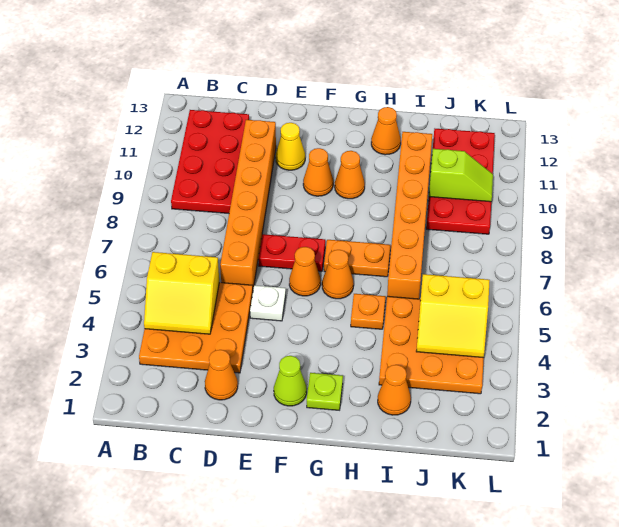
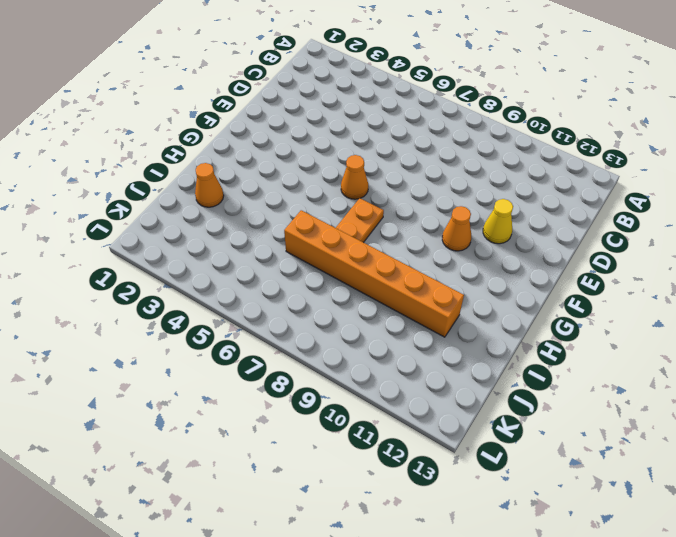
none -> orange 3x3 plate [139,282,253,373]
none -> red 2x4 plate [171,110,249,213]
none -> orange 1x1 cone [205,350,238,400]

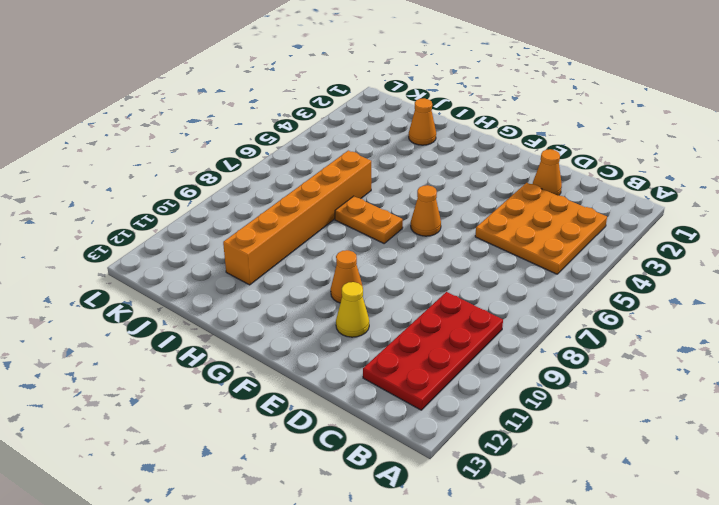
none -> orange 1x6 brick [220,120,276,289]
none -> white 1x1 plate [250,285,286,321]
none -> red 1x2 plate [258,234,325,271]

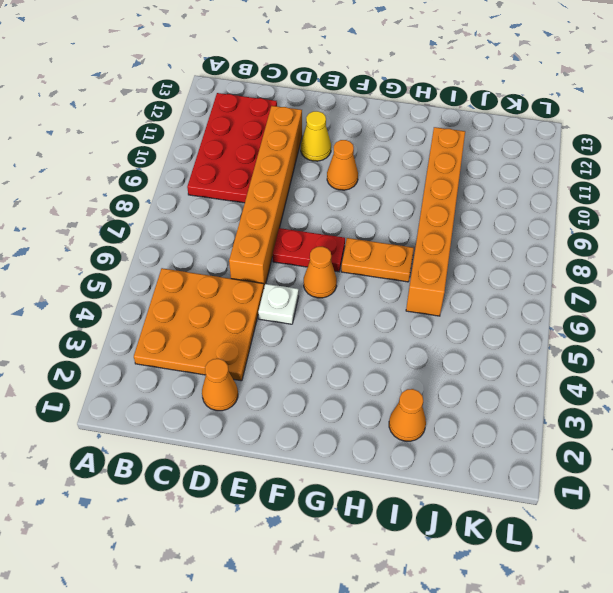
none -> lime 1x1 cone [274,356,307,406]
none -> lime 1x1 plate [307,373,343,410]
none -> orange 1x1 cone [322,250,354,299]

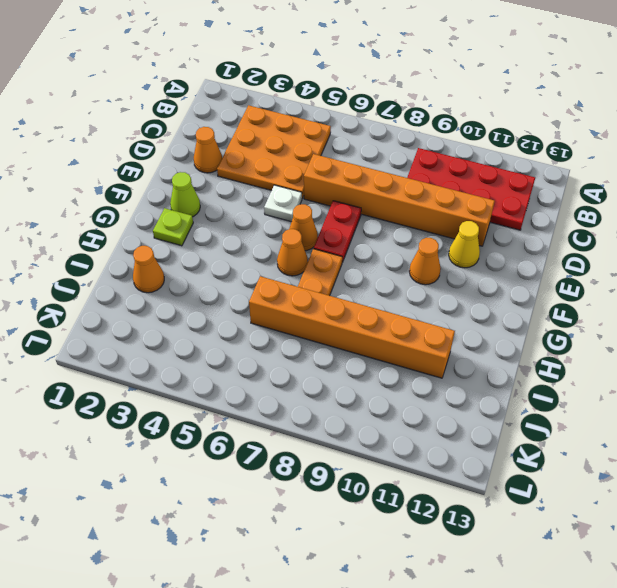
none -> orange 1x1 cone [335,151,365,199]
none -> orange 1x1 plate [351,294,385,329]
none -> orange 1x1 cone [371,107,401,155]

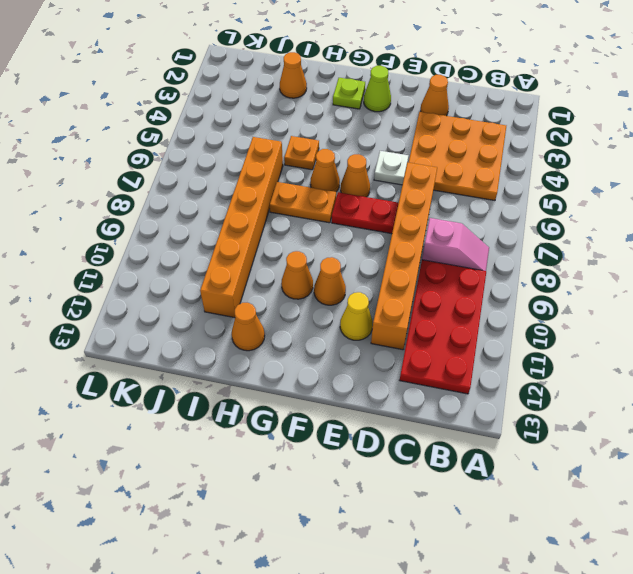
pink 1x2 slope [422,218,489,271] -> none
none -> orange 3x3 plate [379,296,484,394]
none -> red 2x4 plate [426,129,495,234]
none -> yellow 2x2 slope [144,252,219,334]

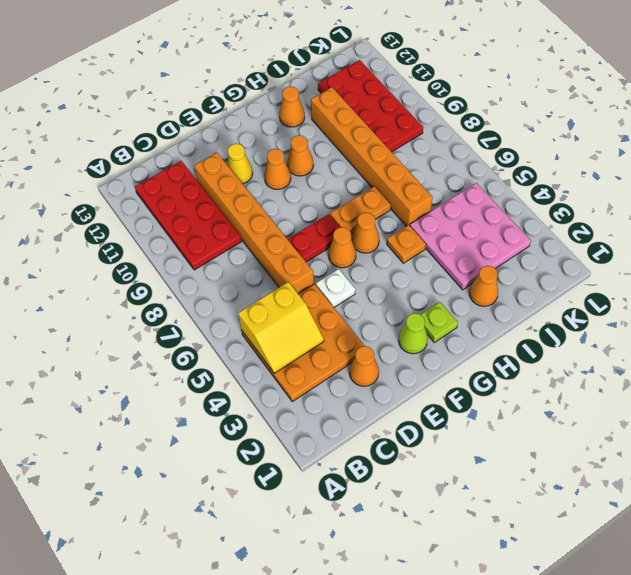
pink 3x3 plate [410,183,531,290] -> orange 3x3 plate [379,296,484,394]
none -> yellow 2x2 slope [416,274,490,358]
none -> lime 1x2 slope [429,149,493,202]

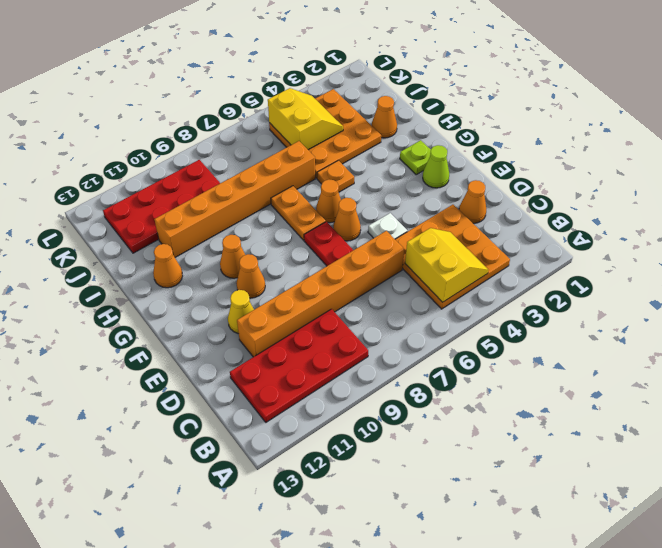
none -> lime 1x2 slope [429,149,493,202]

